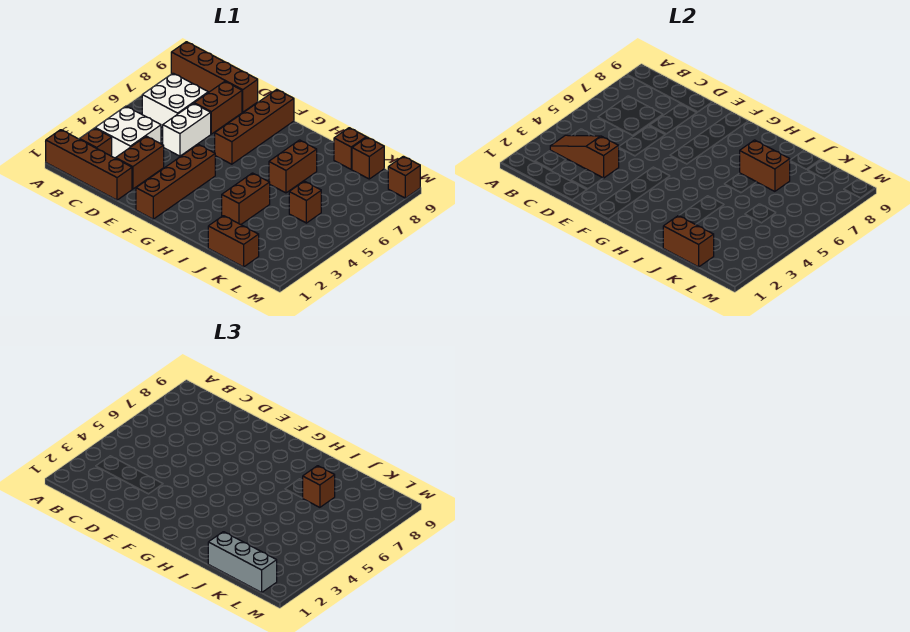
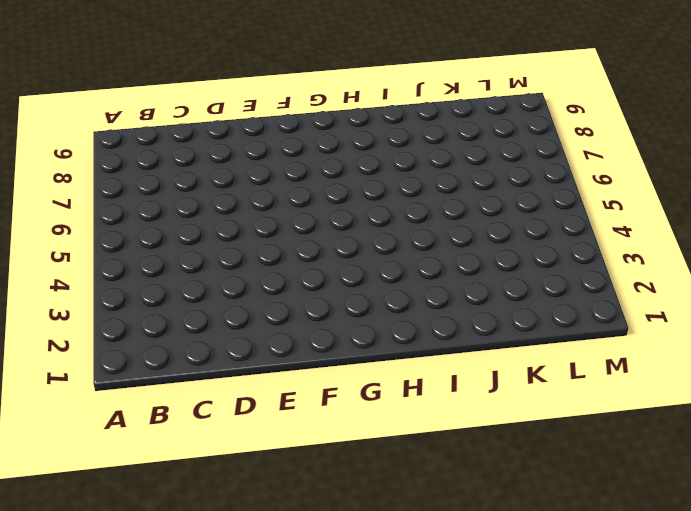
none -> brown 1x4 brick [46,130,132,200]
none -> brown 1x4 brick [171,42,258,112]
none -> brown 1x1 brick [80,128,112,156]

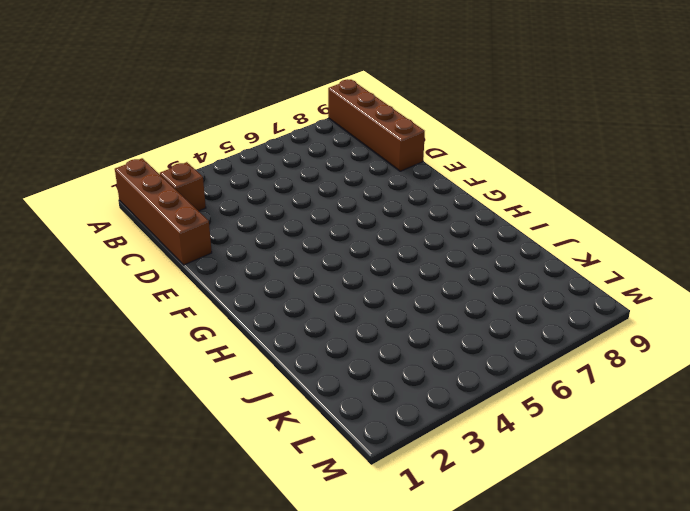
none -> white 2x2 brick [95,106,161,158]
none -> white 2x2 brick [142,73,208,128]
none -> brown 1x2 brick [116,136,164,189]

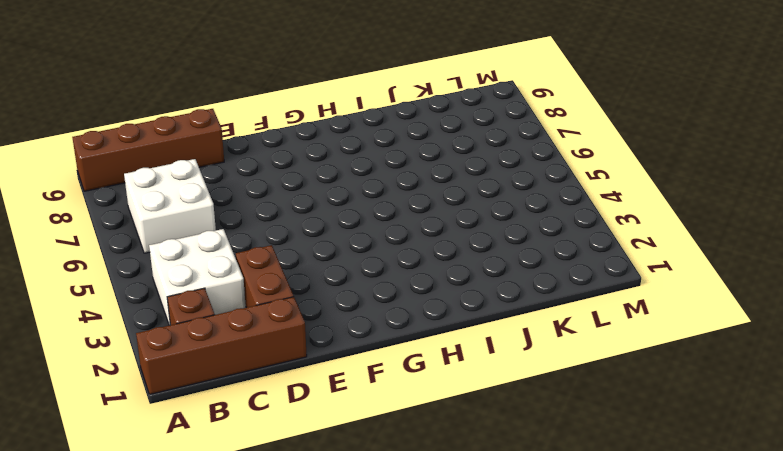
none -> white 1x2 brick [163,103,211,156]
none -> brown 1x2 brick [194,81,242,134]
none -> brown 1x4 brick [136,144,215,219]

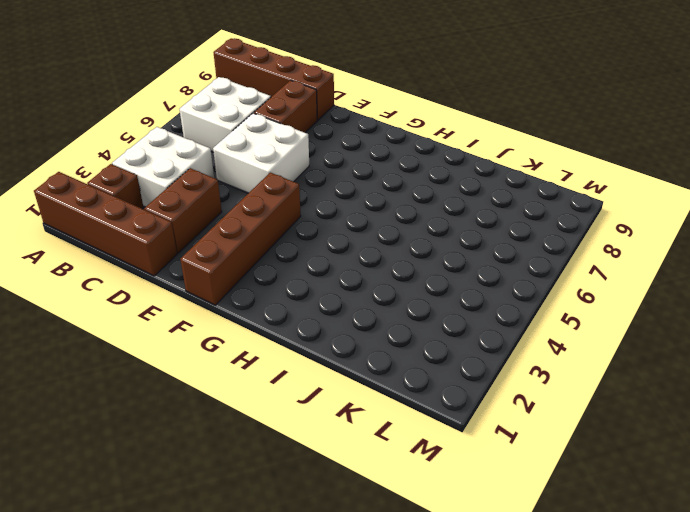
white 2x2 brick [213,113,309,193] -> white 1x2 brick [163,103,211,156]
none -> brown 1x4 brick [215,89,294,164]
none -> brown 1x2 brick [222,173,270,225]
none -> brown 1x2 brick [269,140,317,193]

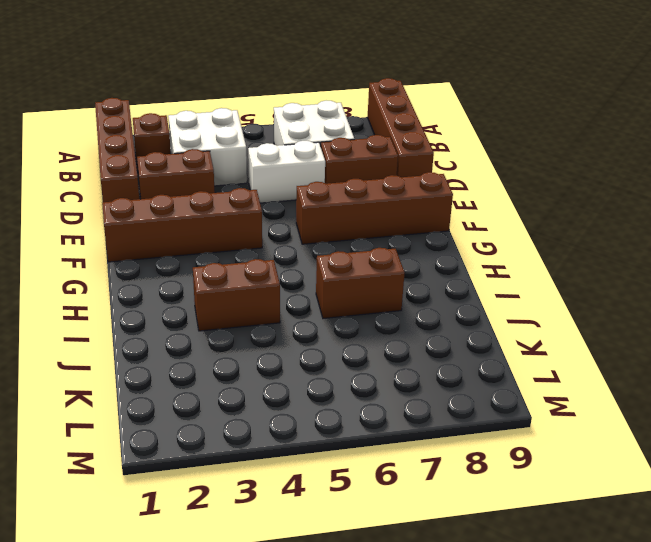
none -> brown 1x2 brick [208,216,259,267]
none -> brown 1x1 brick [334,128,366,169]
none -> brown 1x1 brick [289,181,321,223]

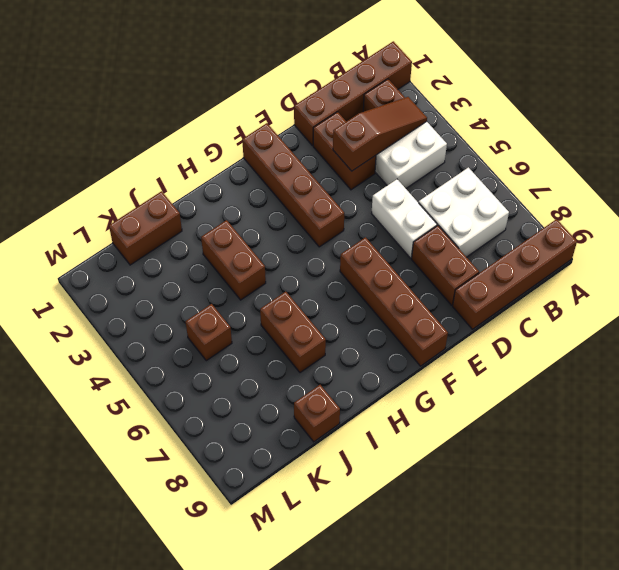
none -> brown 1x1 brick [352,137,384,179]
none -> brown 1x1 brick [388,156,420,198]
none -> brown 1x2 brick [740,140,790,191]

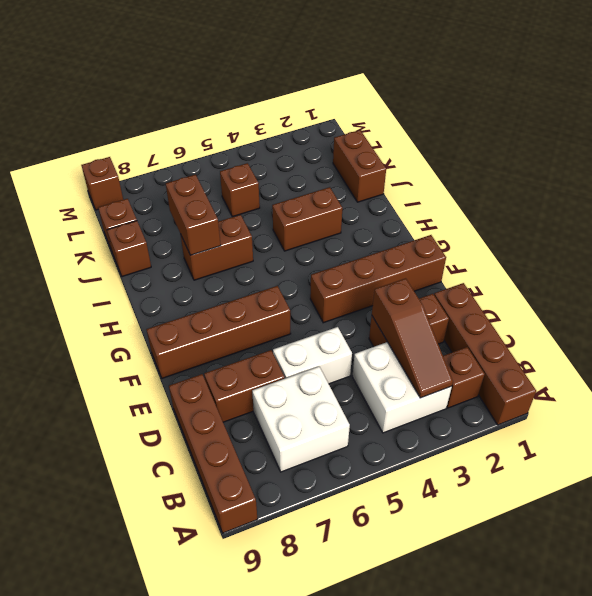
none -> brown 1x2 brick [663,216,714,267]
none -> grey 1x3 brick [208,532,277,592]
none -> brown 1x1 brick [303,466,335,507]

